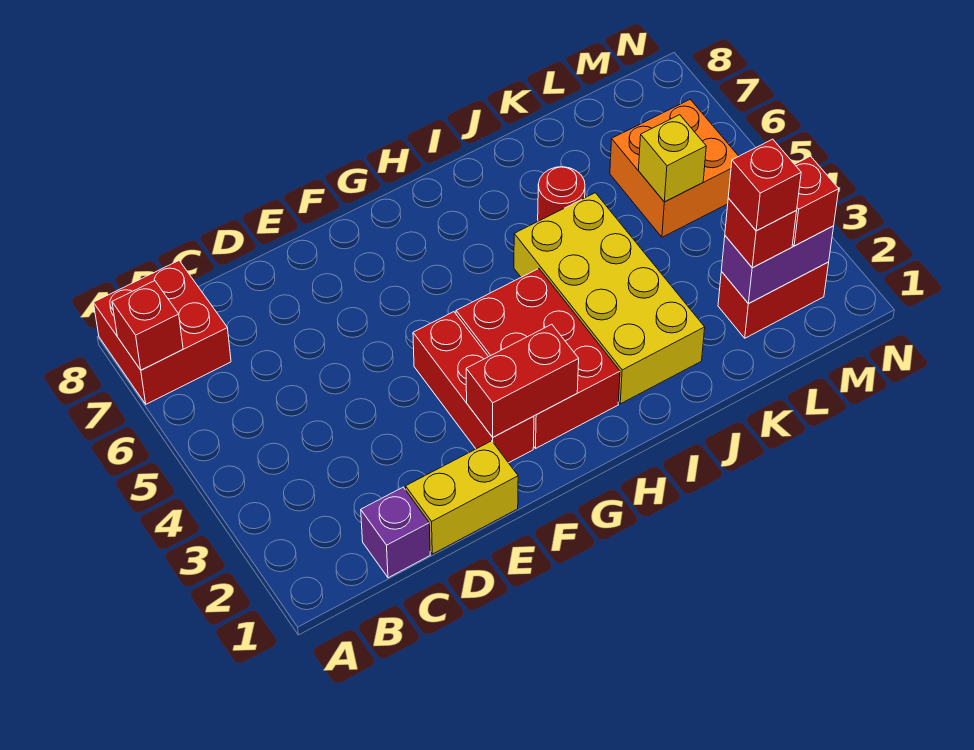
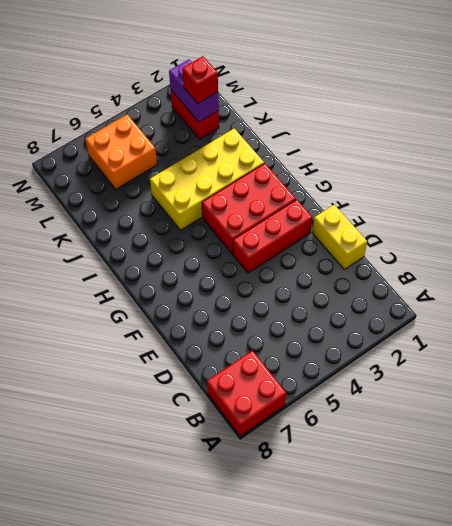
none -> purple 1x1 brick [361,487,430,578]
none -> red 1x1 round brick [538,167,585,221]
none -> red 1x1 brick [112,281,183,370]

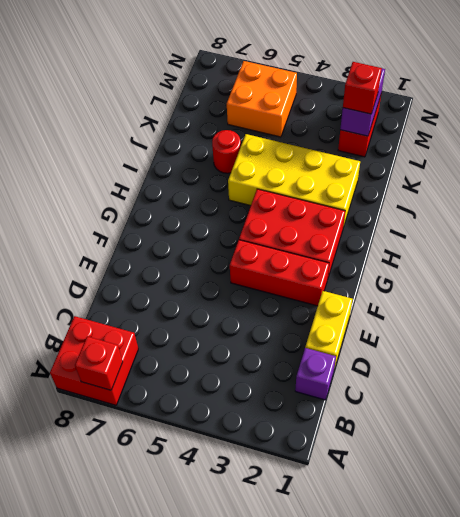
none -> red 1x2 brick [466,324,579,437]
none -> yellow 1x1 brick [638,115,706,202]
none -> red 1x1 brick [793,156,839,246]

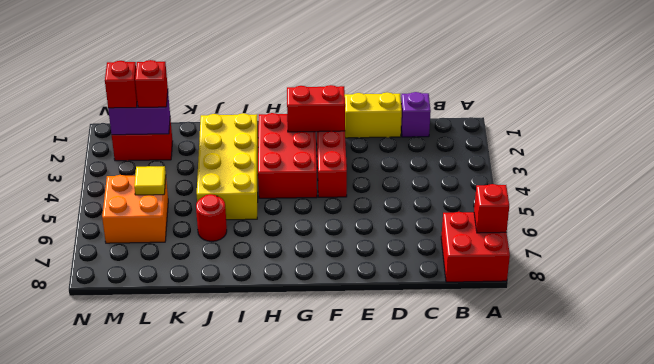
yellow 1x1 tile [134,166,166,195] -> yellow 1x1 brick [638,115,706,202]
none -> red 1x1 brick [728,139,801,231]

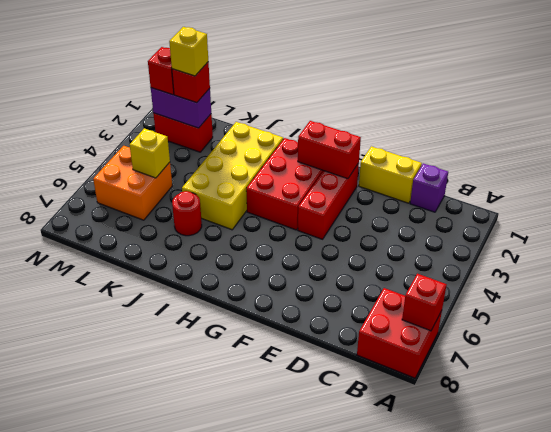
yellow 1x1 brick [169,27,208,76] -> red 1x1 brick [728,139,801,231]

